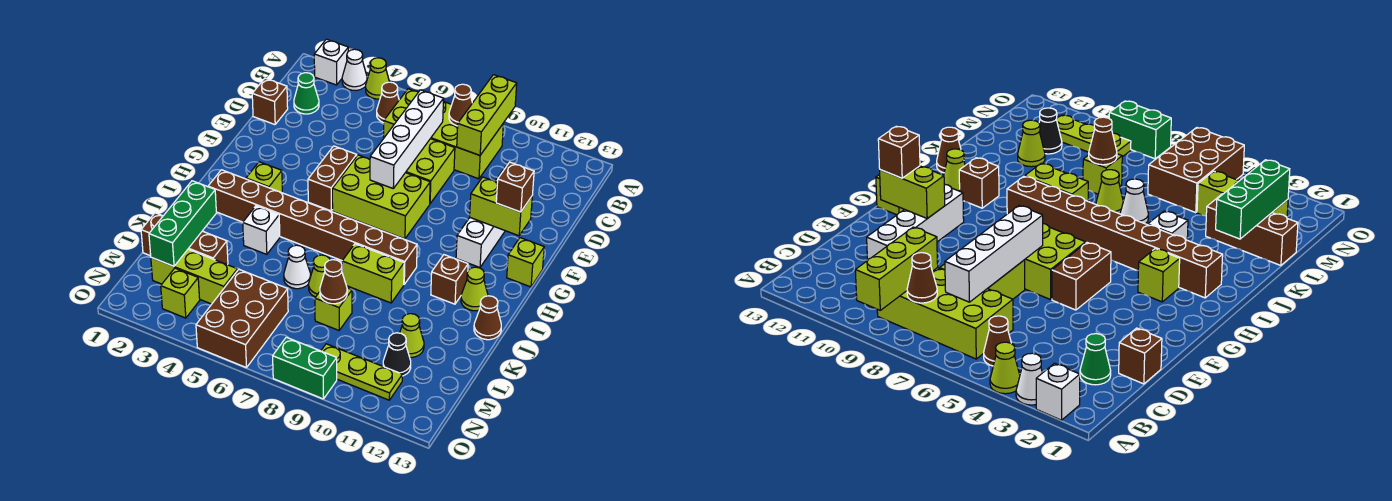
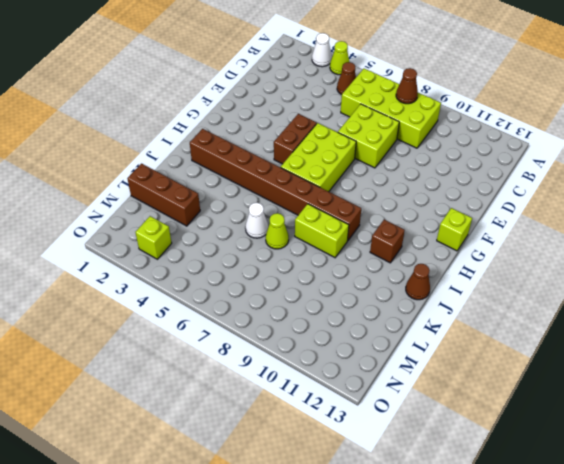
lime 2x3 brick [281,123,356,192] -> lime 2x3 brick turned to [332,155,430,239]
none -> white 1x1 brick [314,39,348,85]
none -> green 1x1 cone [294,73,319,114]
none -> brown 1x1 brick [252,78,288,125]
none -> white 1x4 brick [456,166,506,267]

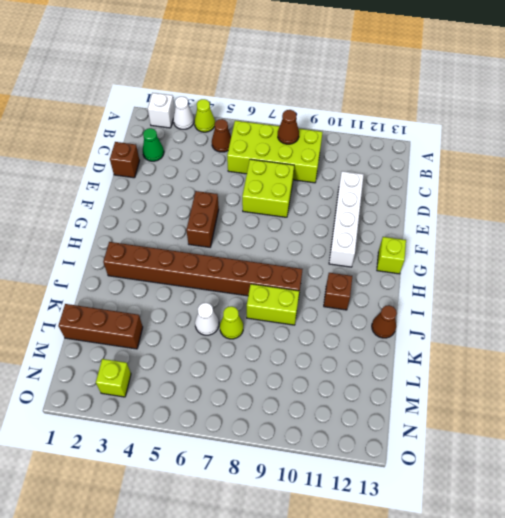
none -> lime 2x3 brick [332,155,430,239]
none -> lime 1x1 brick [246,162,282,193]
none -> lime 1x1 cone [461,267,488,311]
none -> white 1x1 brick [243,206,280,254]

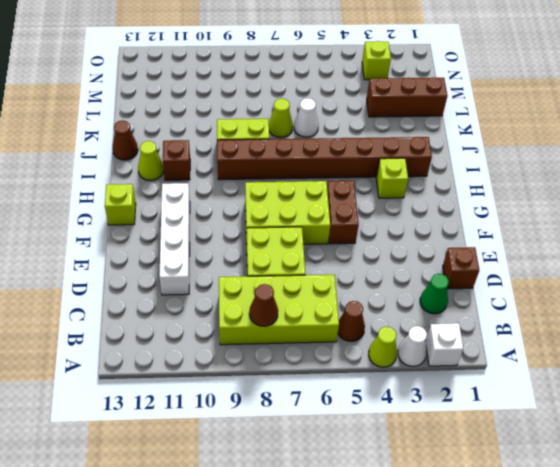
none -> white 1x1 brick [243,206,280,254]
none -> lime 1x1 brick [315,288,352,330]
none -> lime 1x1 cone [400,314,424,357]
none -> lime 1x3 brick [151,249,238,304]

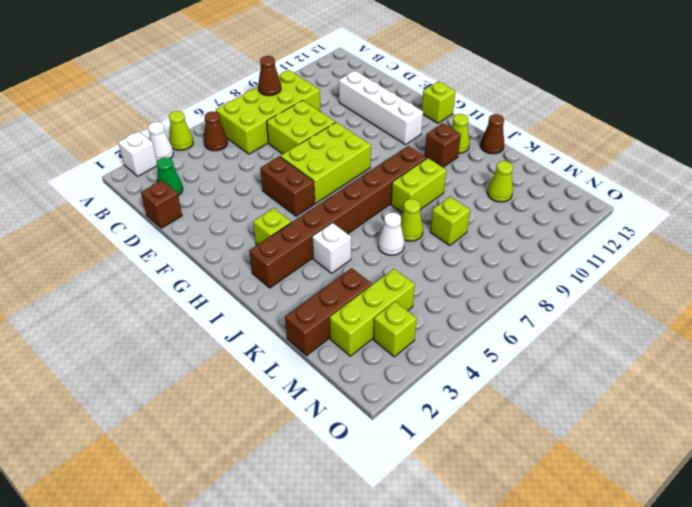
none -> brown 2x3 brick [196,269,288,368]
none -> black 1x1 cone [383,333,411,376]
none -> lime 1x3 plate [321,344,402,400]
none -> green 1x2 brick [273,337,337,399]

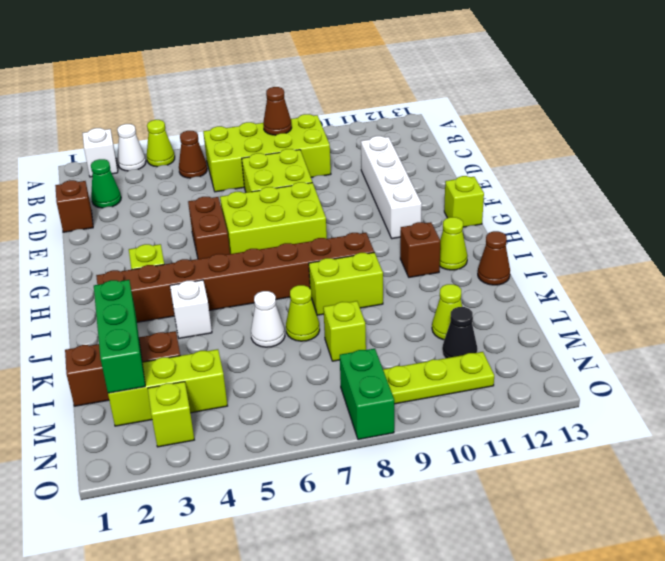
green 1x2 brick [340,349,394,440] -> green 1x2 brick turned to [273,337,337,399]
none -> brown 2x3 brick [196,269,288,368]
none -> lime 1x3 brick [457,75,517,155]
none -> white 1x4 brick [370,90,444,188]
none -> lime 1x2 brick [470,177,532,236]

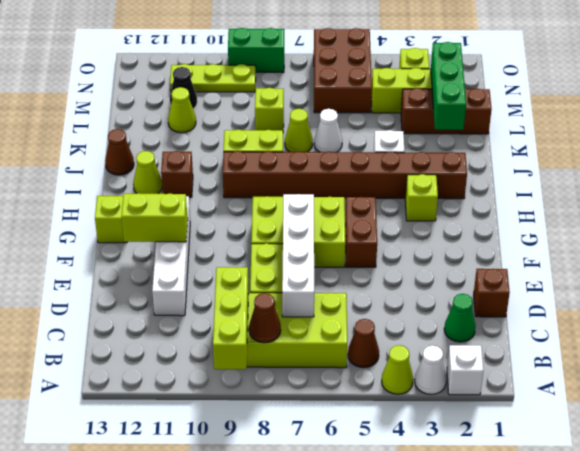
none -> brown 1x1 cone [320,260,347,304]
none -> brown 1x1 brick [496,162,534,212]

